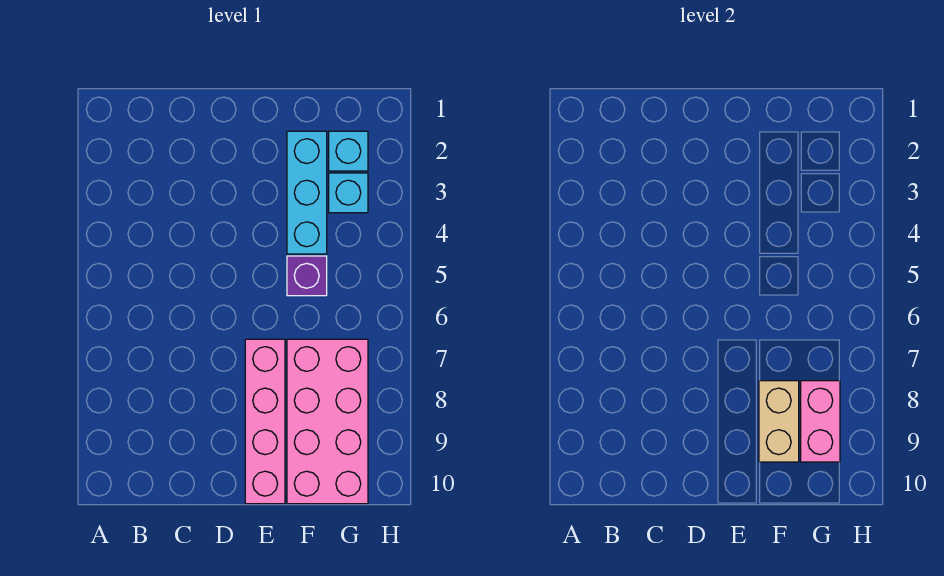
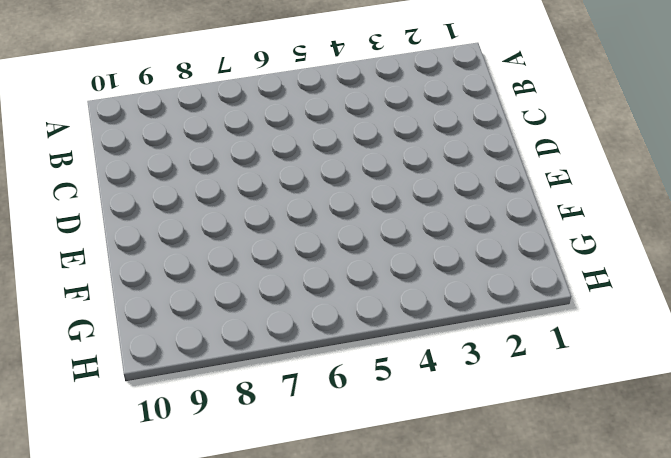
none -> pink 1x4 brick [245,339,285,504]
none -> cyan 1x3 brick [287,131,327,254]

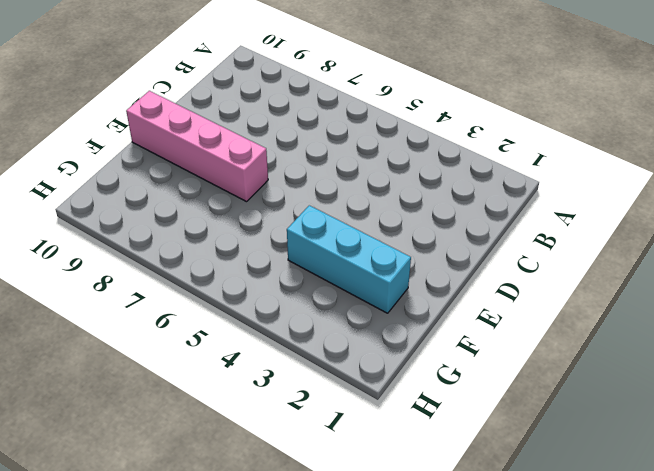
none -> purple 1x1 brick [287,256,327,296]
none -> pink 2x4 brick [287,339,368,504]

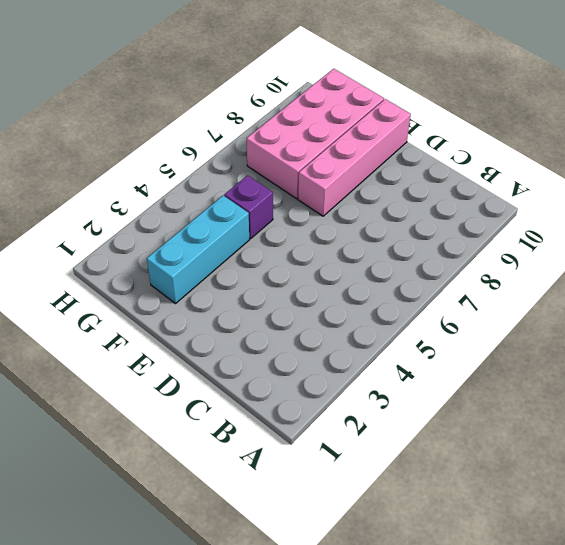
none -> cyan 1x1 brick [329,131,368,171]
none -> cyan 1x1 brick [329,173,368,213]

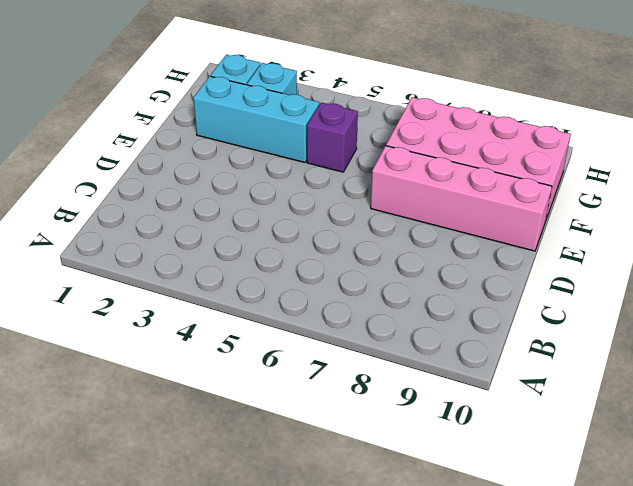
none -> tan 1x2 brick [759,381,799,462]
none -> pink 1x2 brick [801,381,840,462]

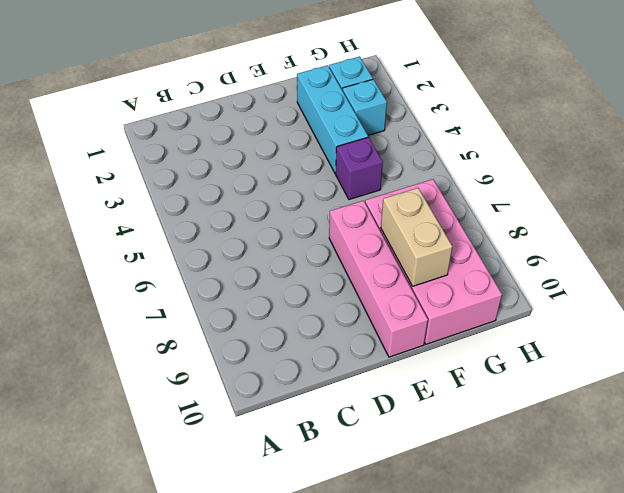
none -> pink 1x2 brick [801,381,840,462]

